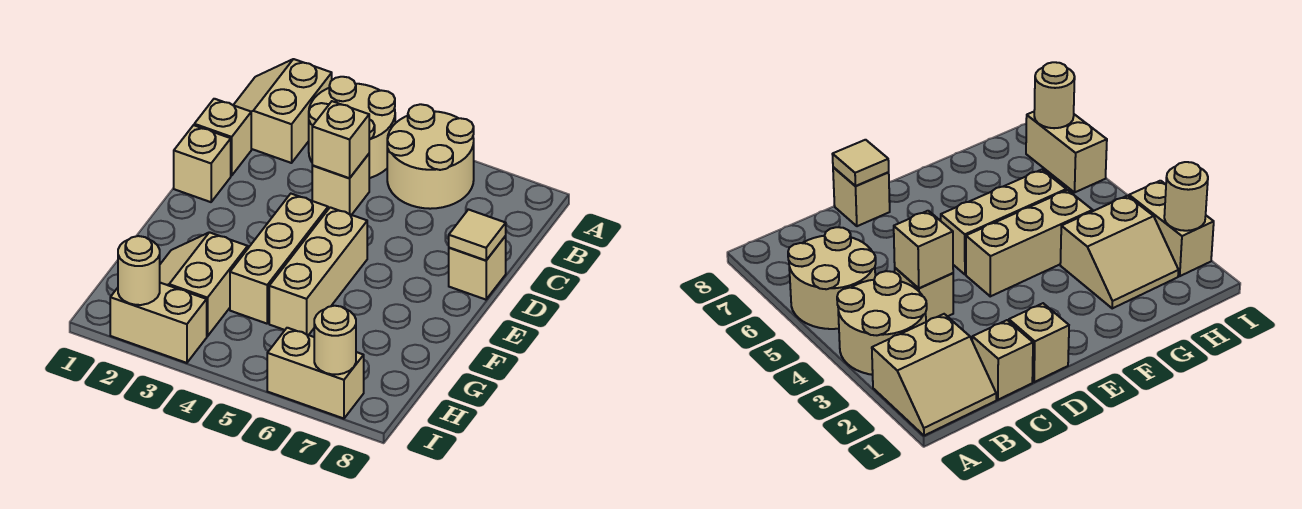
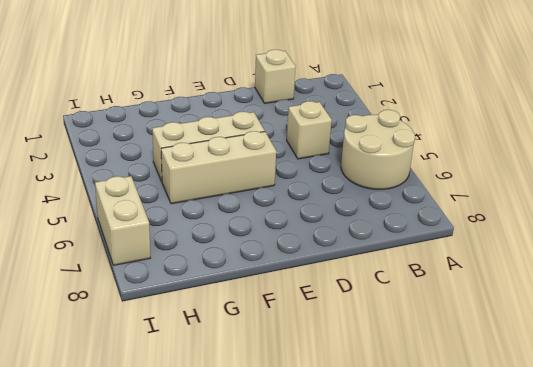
none -> tan 2x2 slope [233,59,332,163]
none -> tan 2x2 round brick [309,77,395,178]
none -> tan 1x1 brick [174,125,231,202]

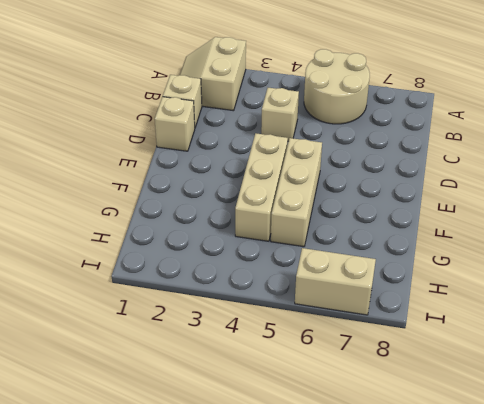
none -> tan 2x2 round brick [309,77,395,178]
none -> tan 1x1 brick [449,236,506,300]
none -> tan 2x2 slope [160,232,248,336]

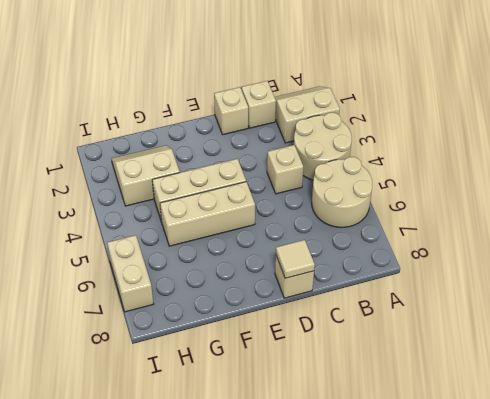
none -> tan 1x2 brick [110,283,207,363]
none -> tan 1x1 brick [312,101,369,178]
none -> tan 1x1 round brick [118,236,160,305]

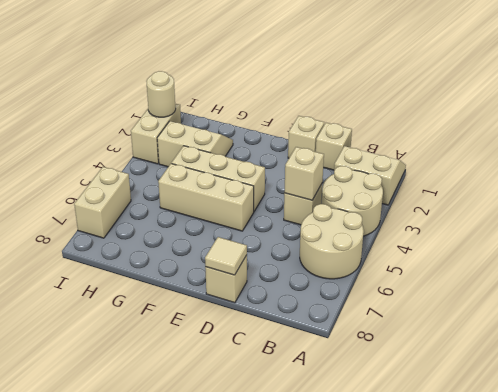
none -> tan 1x1 round brick [314,306,356,374]

